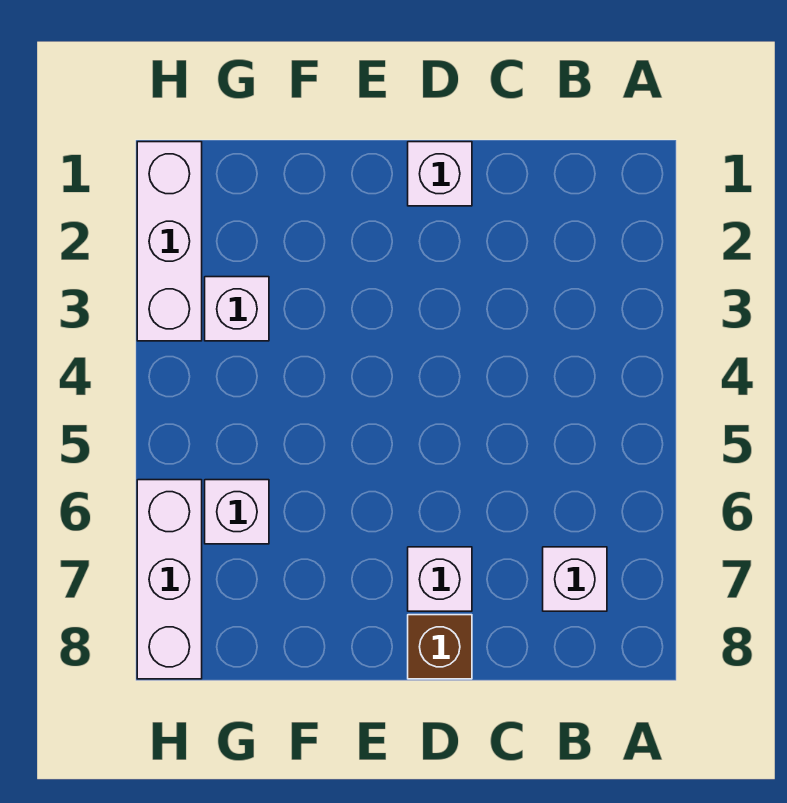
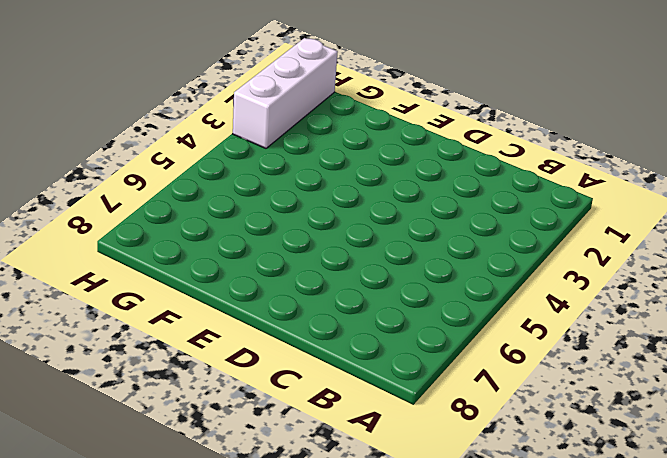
none -> white 1x1 brick [543,547,607,611]
none -> white 1x1 brick [408,142,472,206]

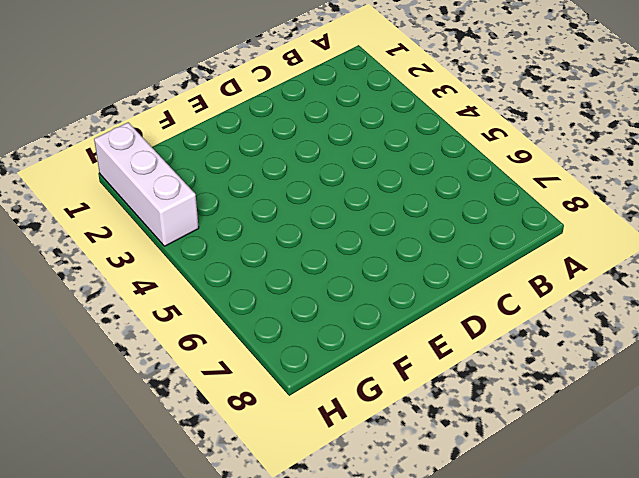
none -> white 1x1 brick [543,547,607,611]
none -> white 1x1 brick [408,142,472,206]

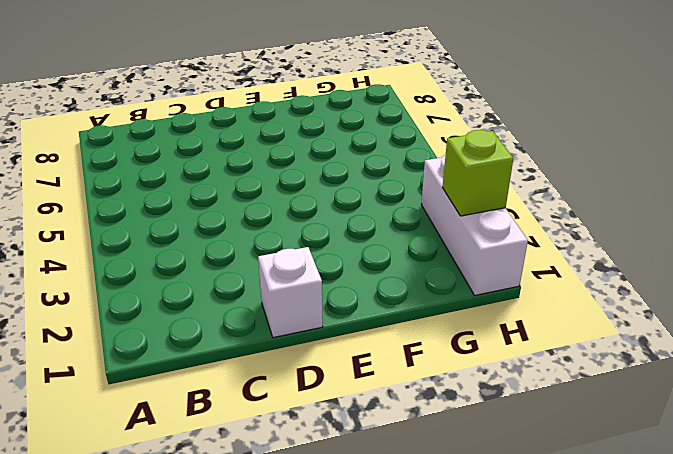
lime 1x1 brick [442,130,513,216] -> none
none -> white 1x1 brick [543,547,607,611]
none -> white 1x1 brick [408,547,472,611]

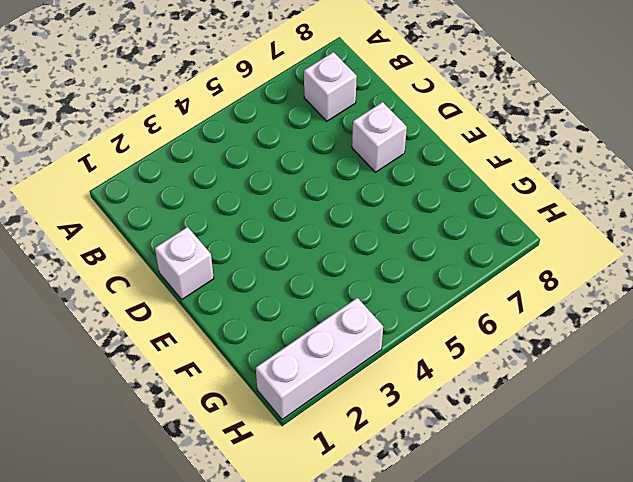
none -> brown 1x1 brick [408,615,472,679]
none -> white 1x1 brick [205,277,269,341]

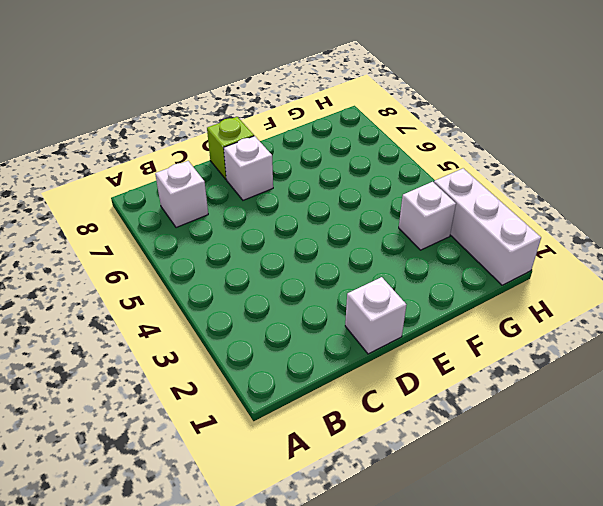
lime 1x1 brick [207,117,254,179] -> brown 1x1 brick [408,615,472,679]
none -> white 1x1 brick [205,480,269,544]
none -> white 1x3 brick [137,480,202,679]

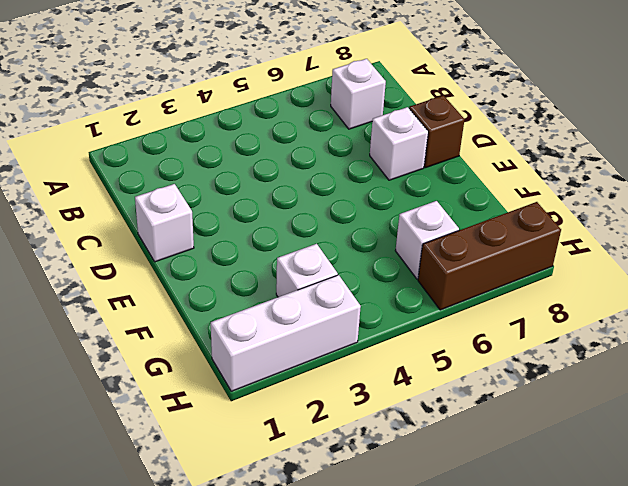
brown 1x3 brick [418,202,561,310] -> white 1x3 brick [137,480,202,679]

